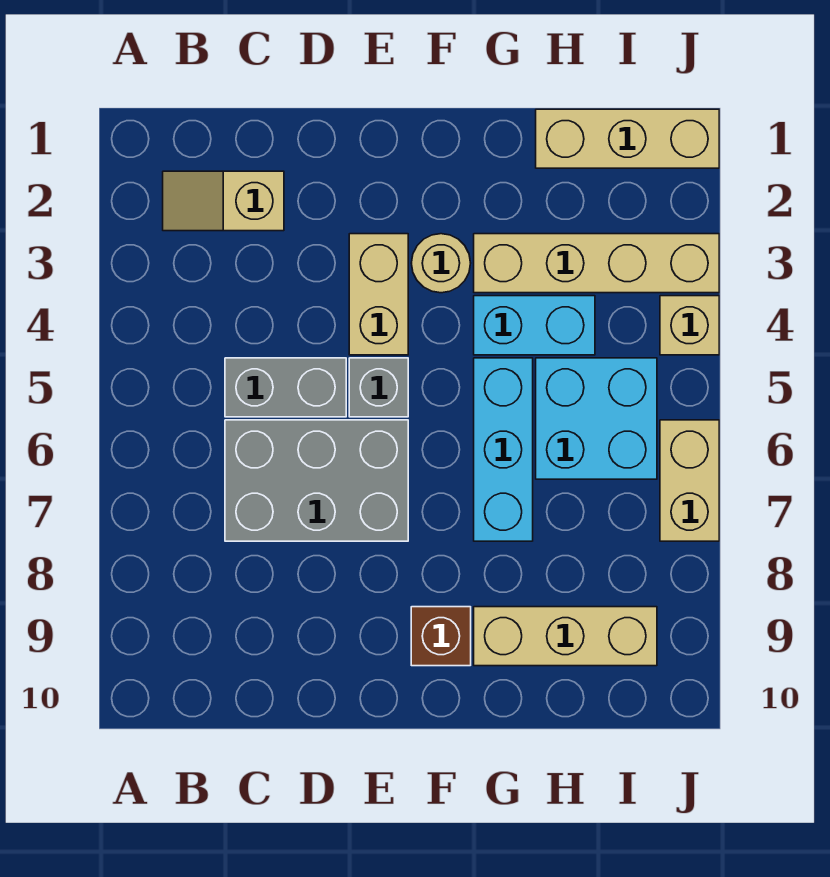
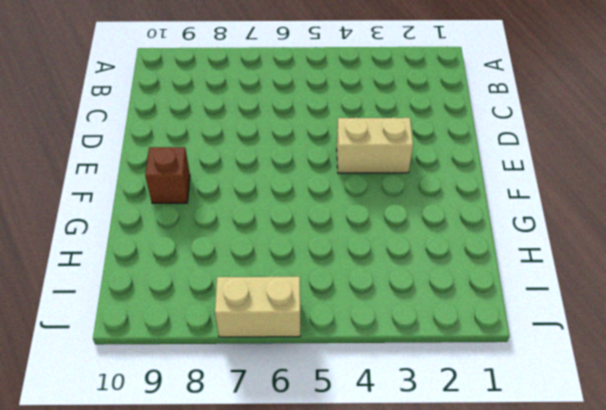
none -> tan 1x2 slope [163,171,284,231]
none -> grey 1x2 brick [225,358,346,417]
none -> grey 2x3 brick [225,420,408,541]

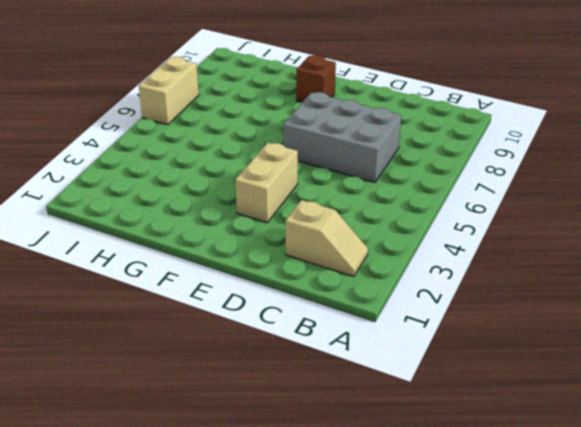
none -> grey 1x2 brick [225,358,346,417]
none -> grey 1x1 brick [349,358,408,417]
none -> tan 1x1 round brick [411,234,471,293]

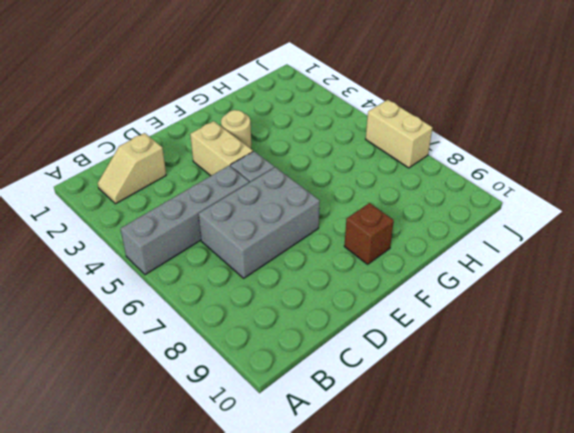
grey 1x4 brick [120,166,249,275] -> grey 1x2 brick [225,358,346,417]
none -> tan 1x4 brick [474,234,719,293]
none -> cyan 1x2 brick [474,296,595,355]
none -> cyan 1x3 brick [474,358,533,541]

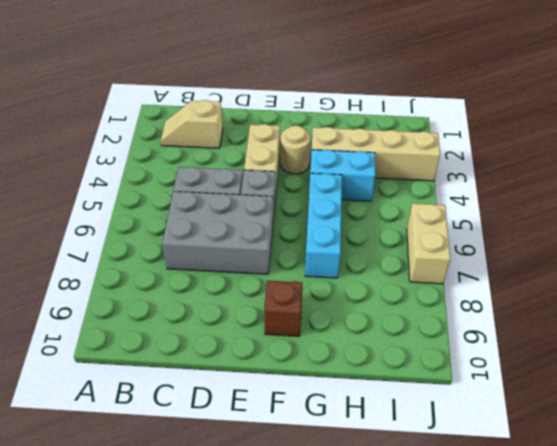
none -> tan 1x3 brick [474,607,657,666]
none -> tan 1x3 brick [536,109,719,168]
none -> cyan 2x2 brick [536,358,657,479]

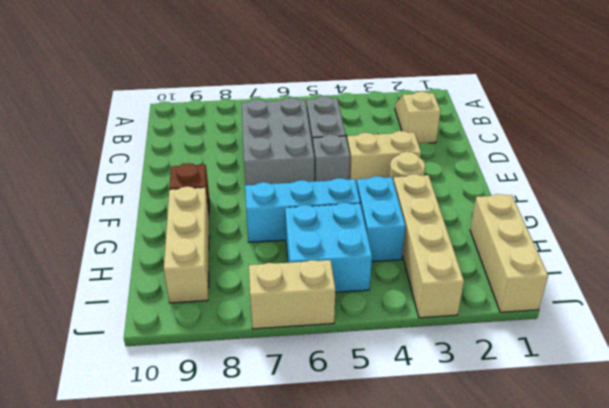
none -> tan 1x1 brick [660,296,719,355]

